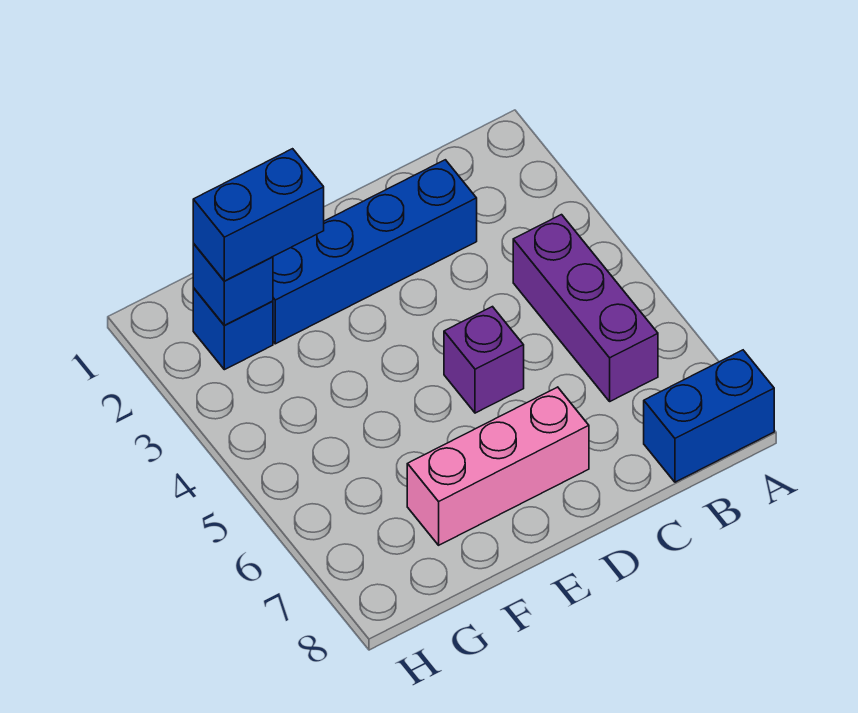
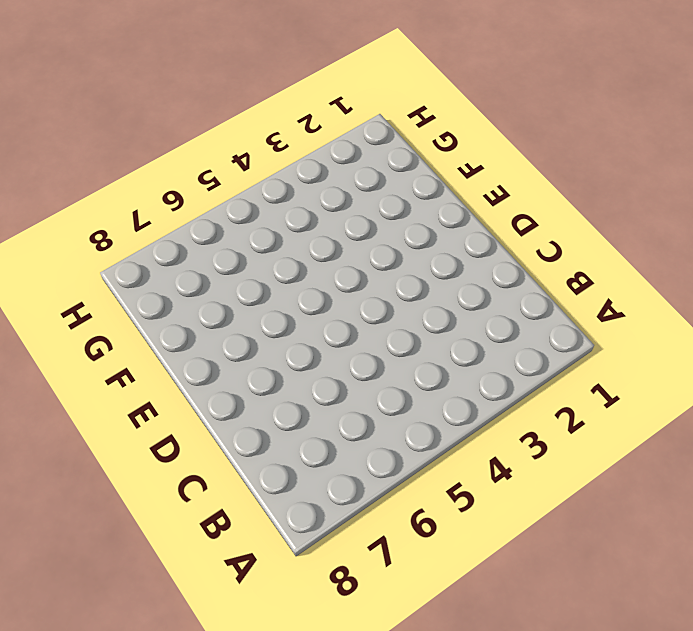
none -> blue 1x2 brick [644,350,774,482]
none -> purple 1x3 brick [513,215,658,401]

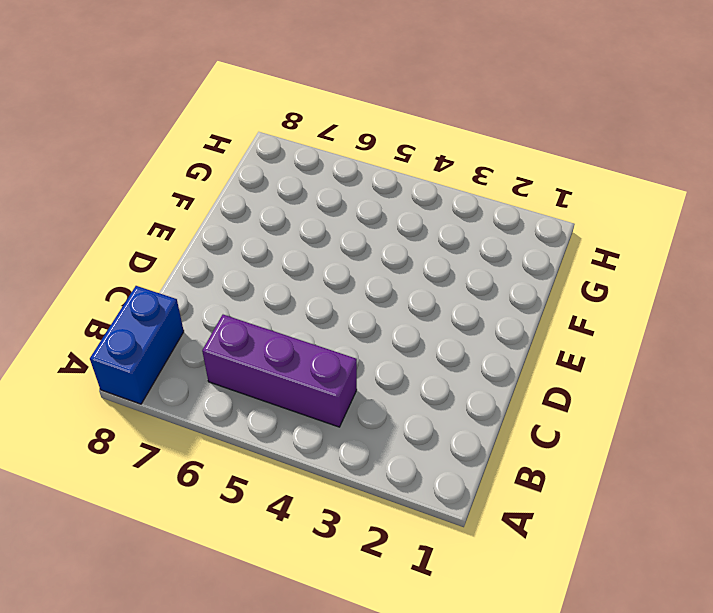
none -> blue 1x4 brick [273,160,477,344]
none -> purple 1x1 brick [444,307,524,413]

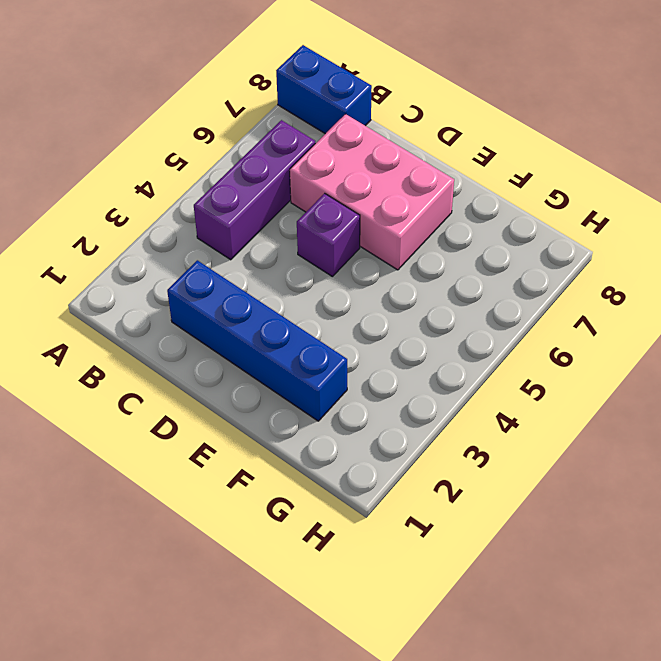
pink 2x3 brick [290,114,454,270] -> pink 1x3 brick [407,387,589,545]
none -> blue 1x1 brick [193,288,273,370]
none -> blue 1x1 brick [193,244,273,326]

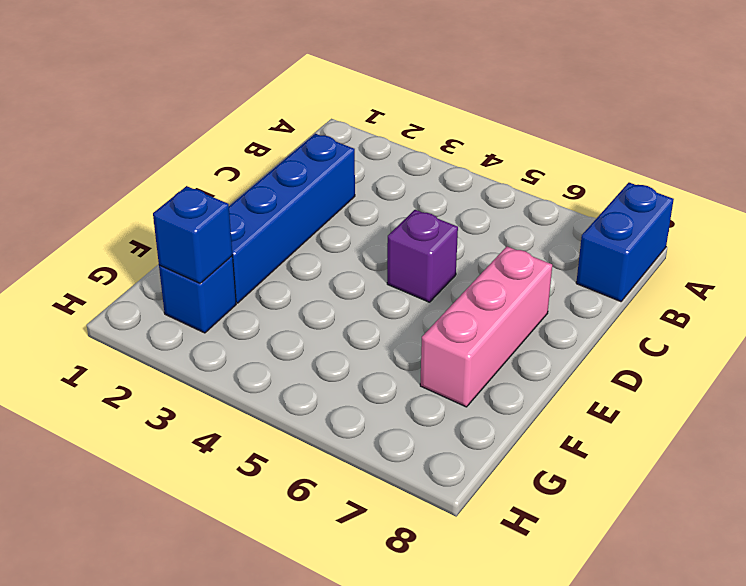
none -> purple 1x3 brick [513,215,658,401]
none -> blue 1x2 brick [193,149,324,281]

